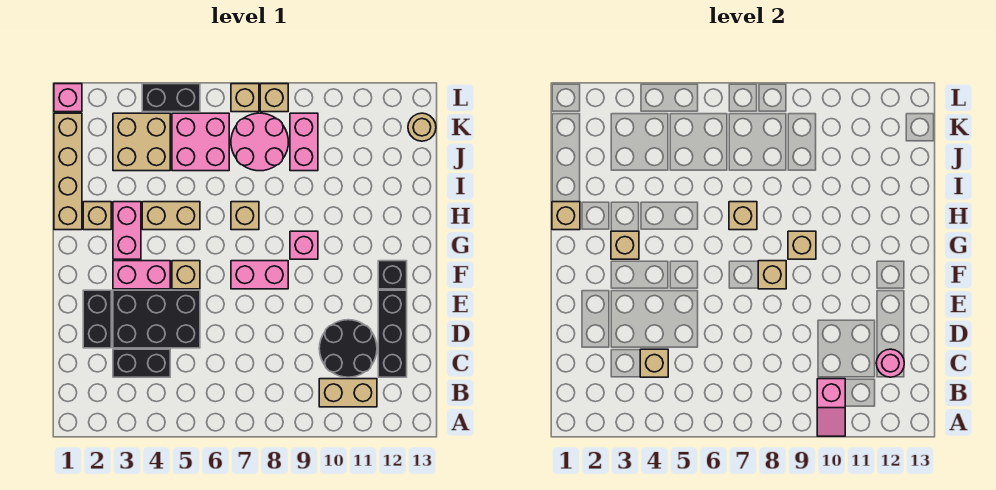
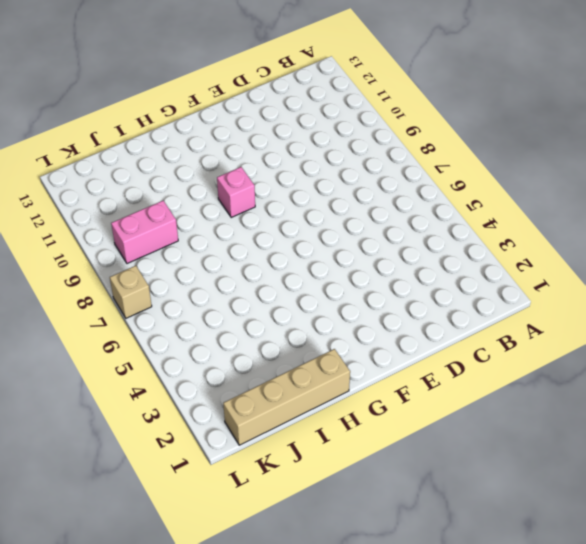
none -> tan 1x2 brick [319,379,377,407]
none -> black 1x2 brick [113,349,170,377]
none -> black 2x2 round brick [319,320,377,377]
none -> black 1x3 brick [378,290,407,377]

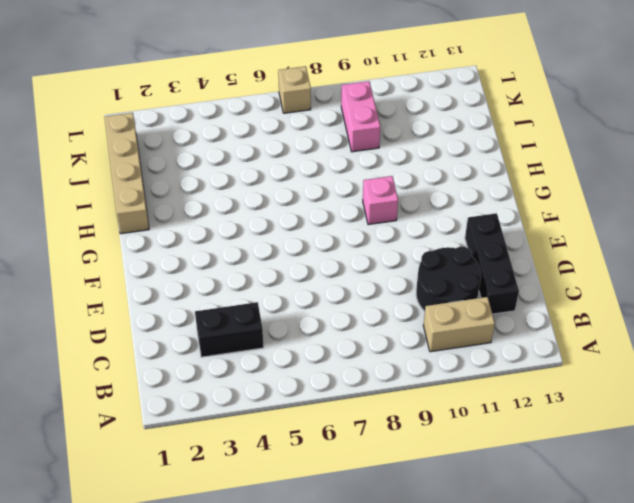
none -> black 1x2 brick [83,290,111,348]
none -> black 2x3 brick [113,290,200,348]
none -> pink 1x2 brick [113,261,170,289]
none -> tan 1x1 brick [172,261,200,289]

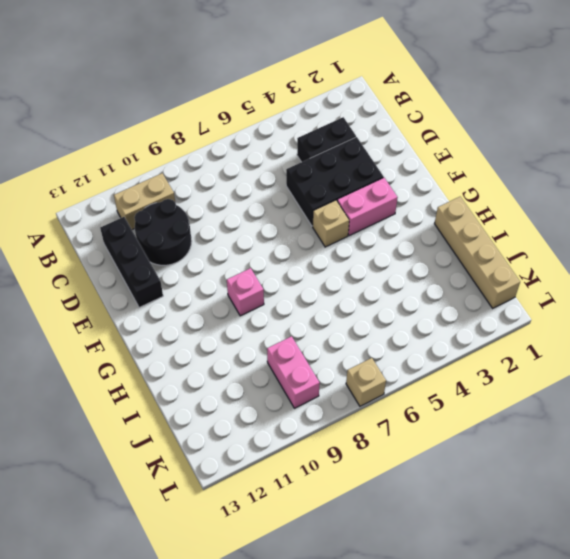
none -> black 1x2 brick [83,290,111,348]
none -> pink 1x2 brick [231,261,288,289]
none -> black 1x1 brick [378,261,407,289]
none -> pink 1x2 brick [113,202,141,259]

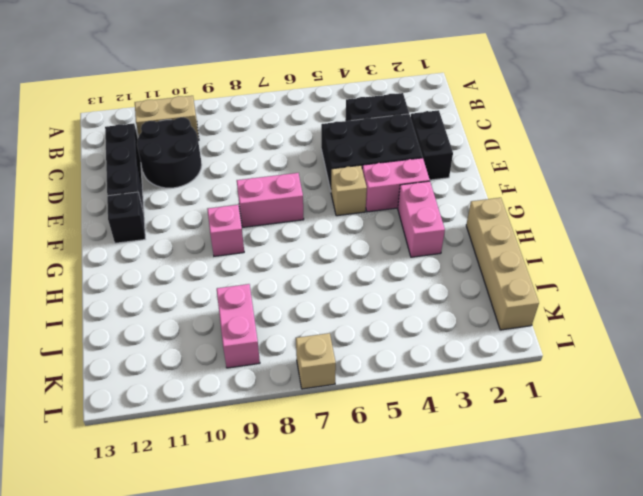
none -> tan 1x1 brick [83,202,111,230]
none -> tan 1x2 brick [142,202,200,230]
none -> tan 1x1 brick [231,202,259,230]
none -> tan 2x2 brick [113,113,170,171]

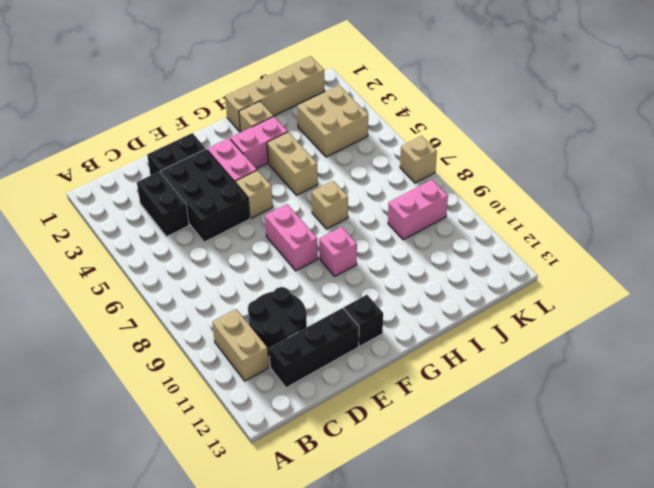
none -> pink 2x2 brick [172,113,229,171]
none -> pink 2x2 round brick [231,113,288,171]
none -> tan 1x1 round brick [408,113,436,141]
none -> pink 1x1 brick [54,84,82,112]

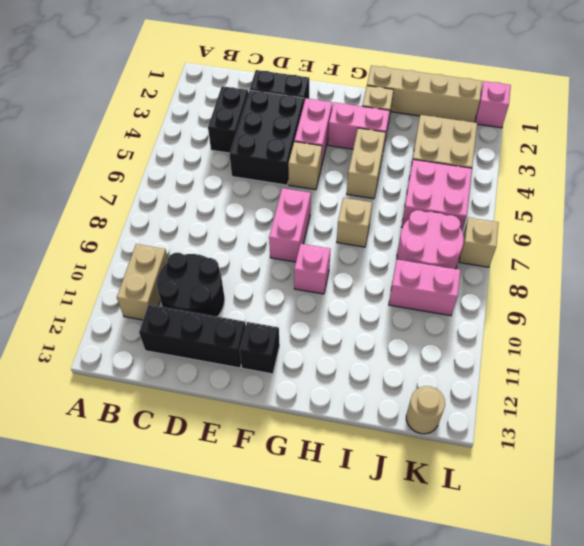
none -> black 1x2 brick [142,84,200,112]
none -> tan 1x1 brick [260,84,288,112]
none -> pink 1x2 slope [817,379,845,436]
none -> tan 1x1 brick [640,349,668,377]

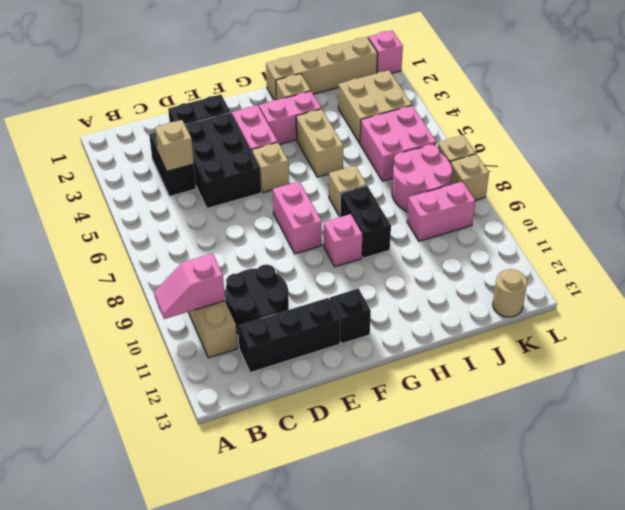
black 1x2 brick [340,186,391,258] -> black 1x2 brick moved to [142,84,200,112]
none -> pink 1x1 round brick [876,349,904,377]
none -> tan 1x1 brick [758,261,786,289]
none -> tan 1x1 brick [611,231,639,259]
none -> tan 1x1 brick [788,231,816,259]

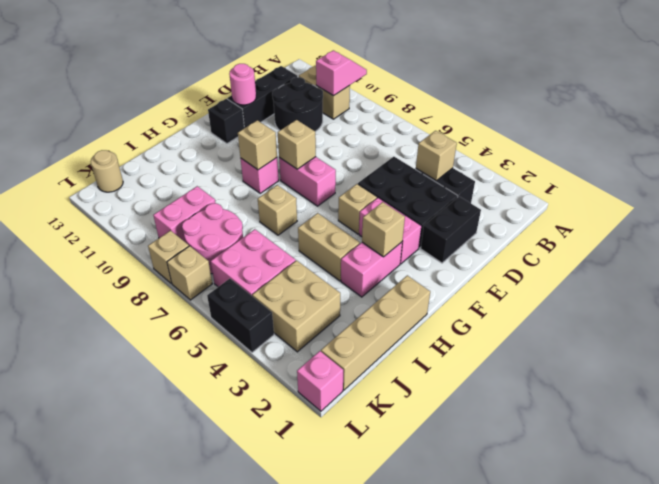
pink 1x1 round brick [229,64,256,105] -> pink 1x1 round brick moved to [876,349,904,377]
none -> tan 1x1 brick [83,202,111,230]
none -> tan 1x1 brick [552,202,580,230]
none -> tan 1x1 brick [729,202,757,230]

